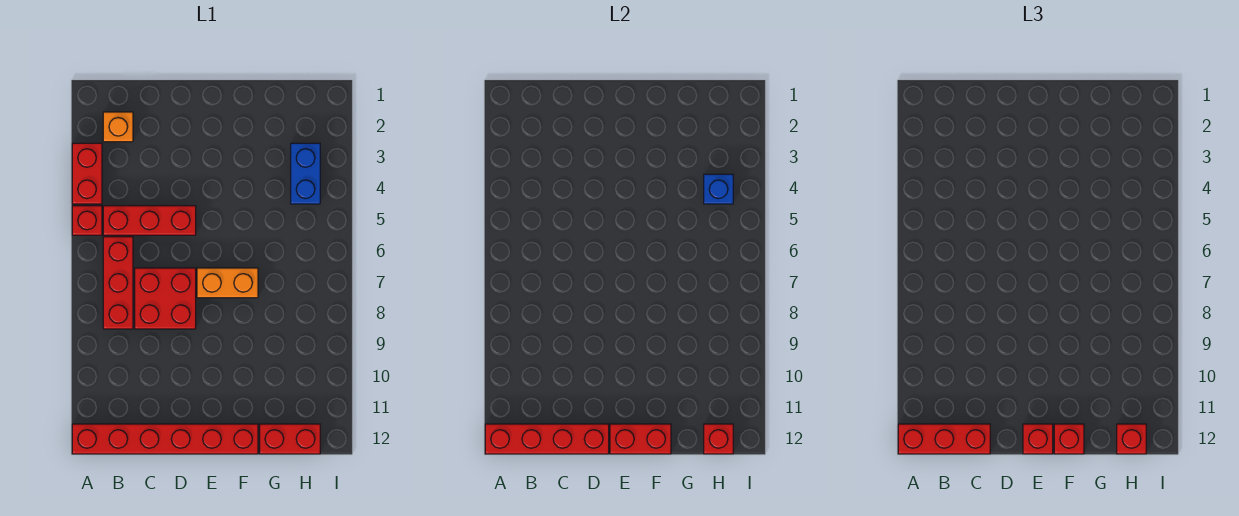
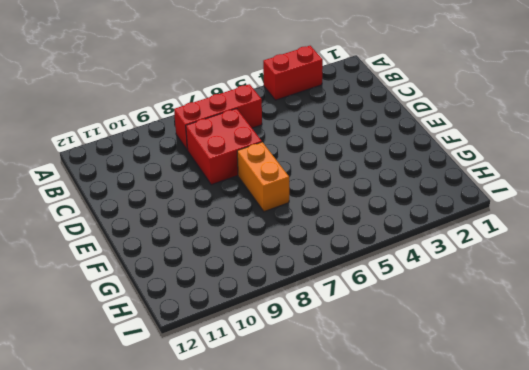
none -> red 1x1 brick [72,206,102,235]
none -> red 1x6 brick [72,424,258,454]
none -> orange 1x1 brick [103,112,133,142]

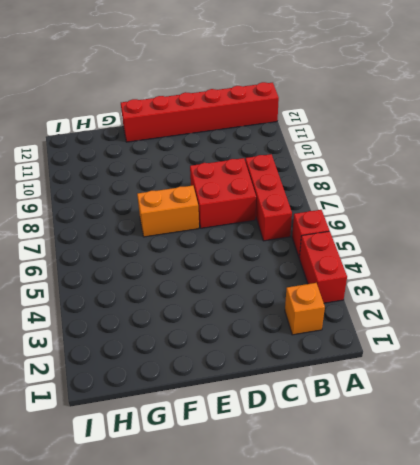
none -> red 1x3 brick [103,206,196,235]
none -> red 1x2 brick [260,424,320,454]
none -> blue 1x2 brick [291,143,320,204]

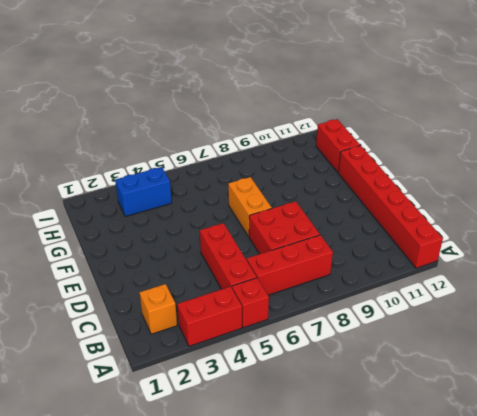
none -> red 1x4 brick [485,424,609,454]
none -> red 1x2 brick [610,424,671,454]
none -> blue 1x1 brick [704,174,733,204]

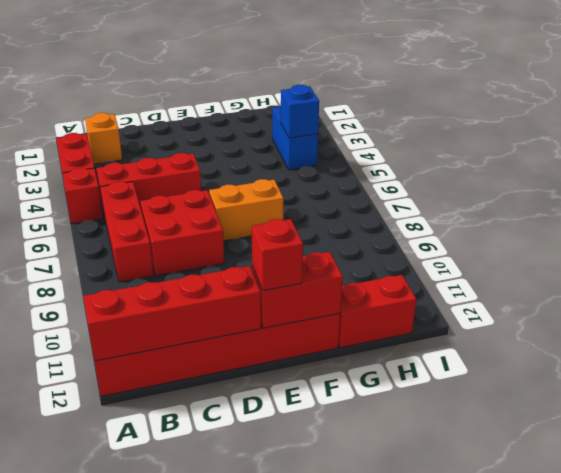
none -> red 1x1 brick [704,424,733,454]
none -> red 1x3 brick [898,424,990,454]
none -> red 1x1 brick [1054,424,1084,454]

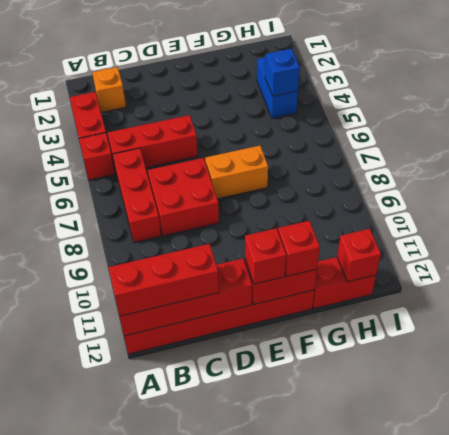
none -> red 1x1 brick [1117,424,1146,454]

